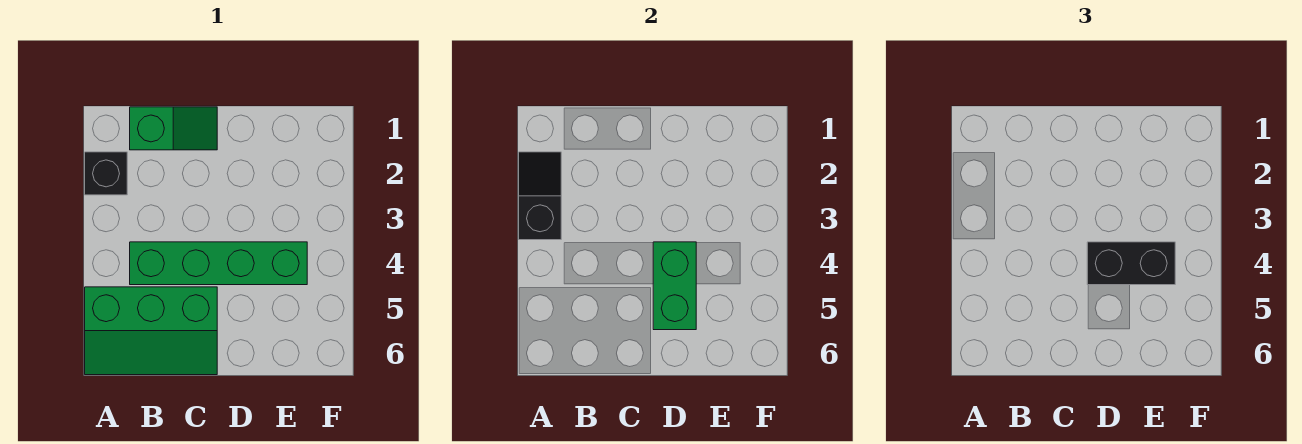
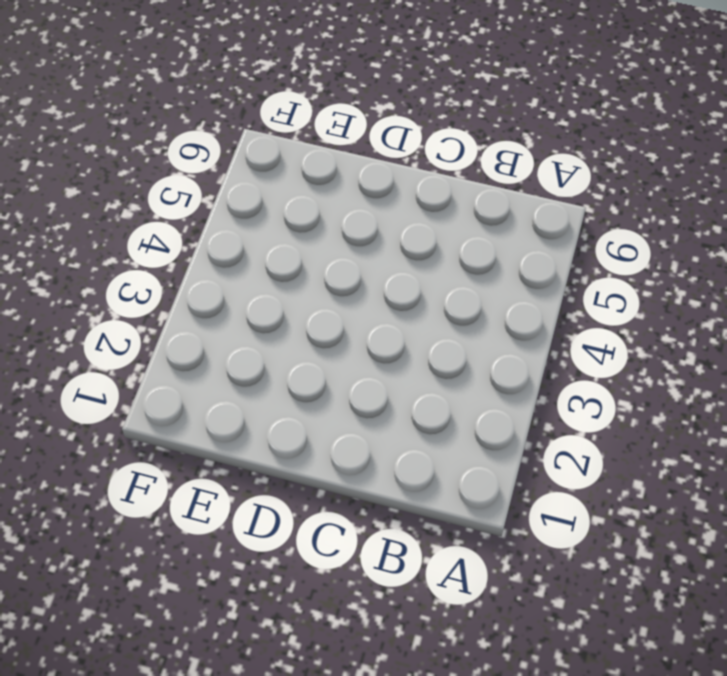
none -> black 1x1 brick [85,152,127,195]
none -> green 2x3 slope [85,287,217,375]

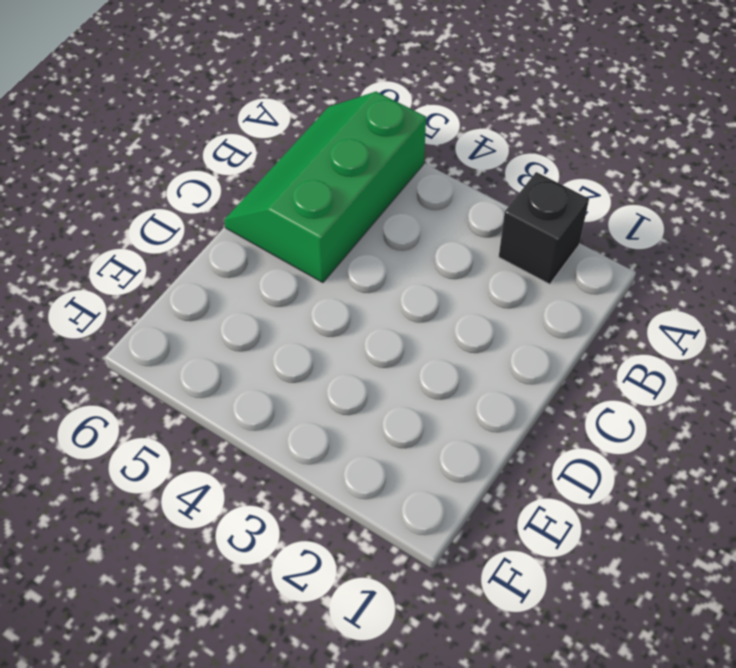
none -> green 1x2 slope [130,107,217,150]
none -> green 1x4 brick [130,242,307,285]

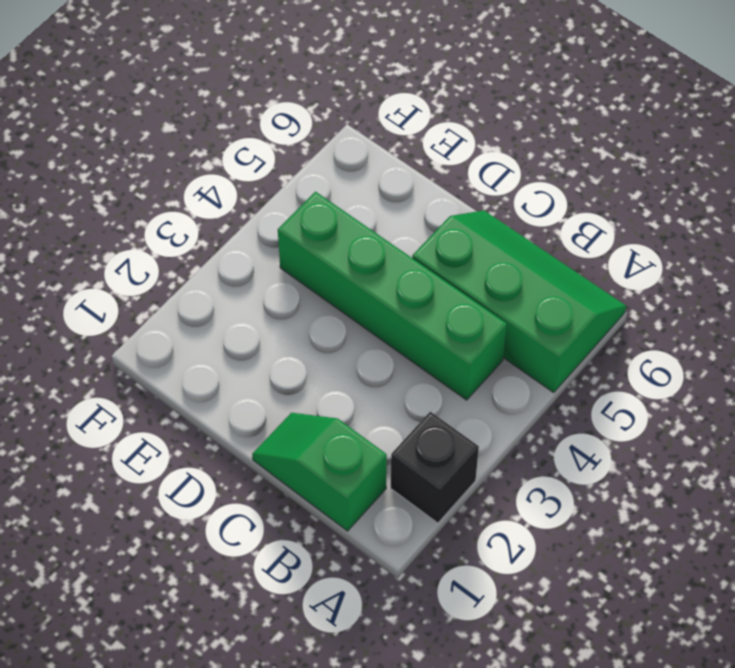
none -> black 1x2 slope [519,152,561,240]
none -> green 1x2 brick [653,242,696,330]

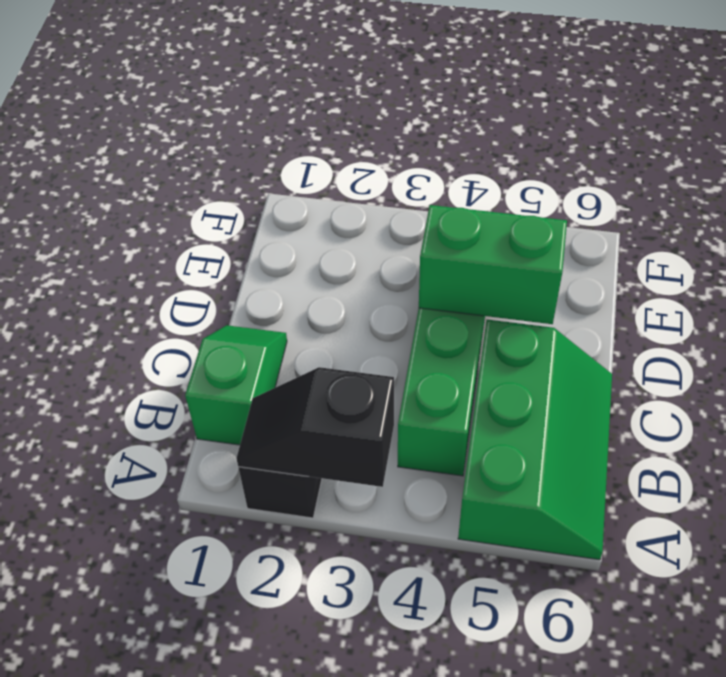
none -> black 1x2 brick [1087,242,1175,285]

